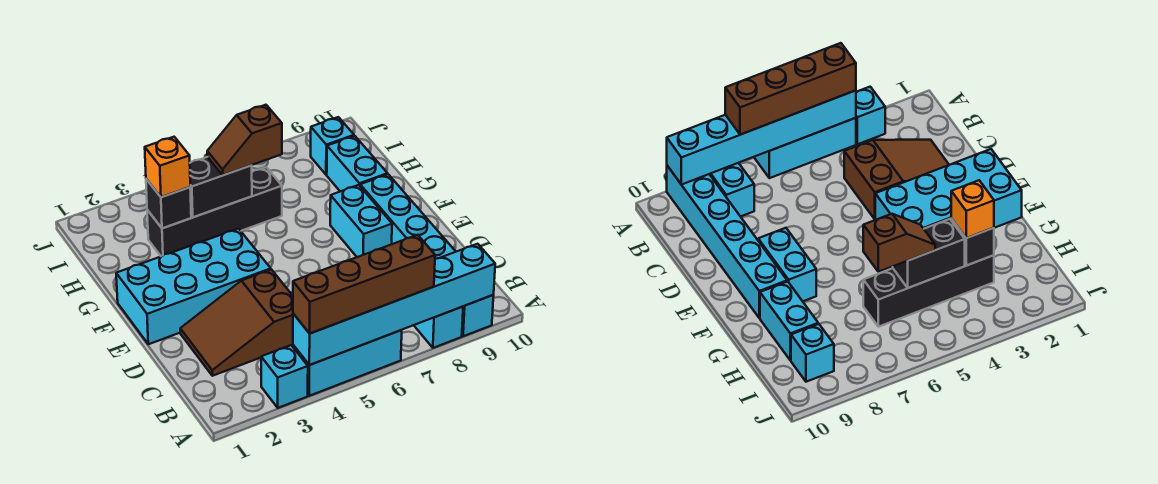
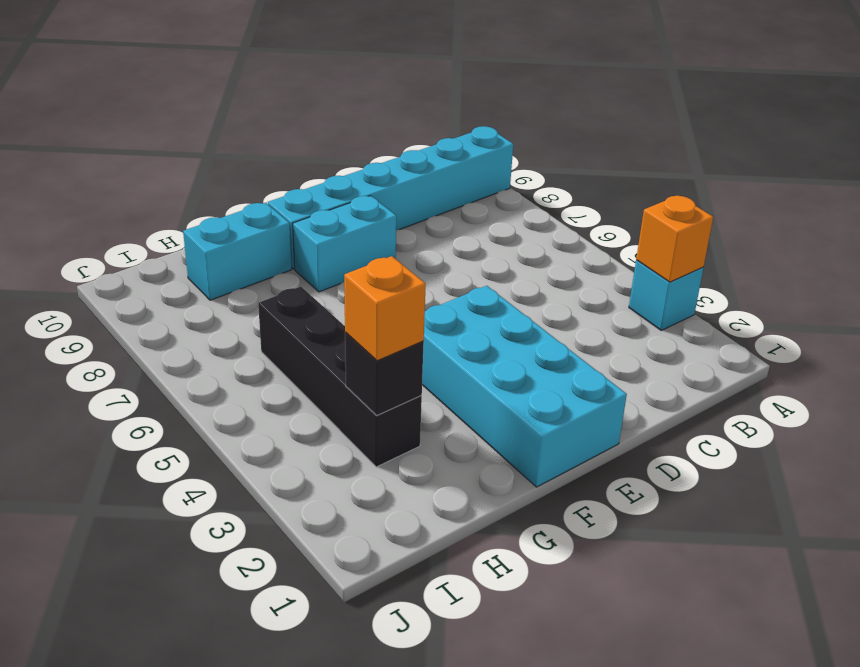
orange 1x1 brick [636,196,713,282] -> none
none -> cyan 1x3 brick [293,330,402,396]
none -> cyan 1x2 brick [414,307,463,348]
none -> brown 2x3 slope [180,270,293,376]

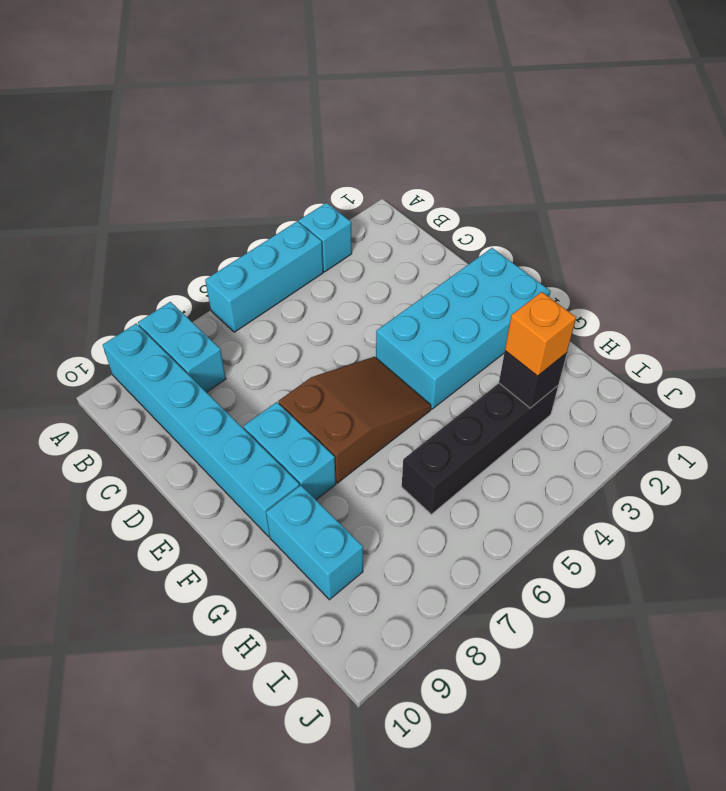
brown 2x3 slope [278,357,431,483] -> brown 2x3 slope moved to [180,270,293,376]
none -> cyan 1x1 brick [311,117,354,175]
none -> cyan 1x6 brick [293,244,495,365]
none -> black 1x2 brick [190,157,252,217]

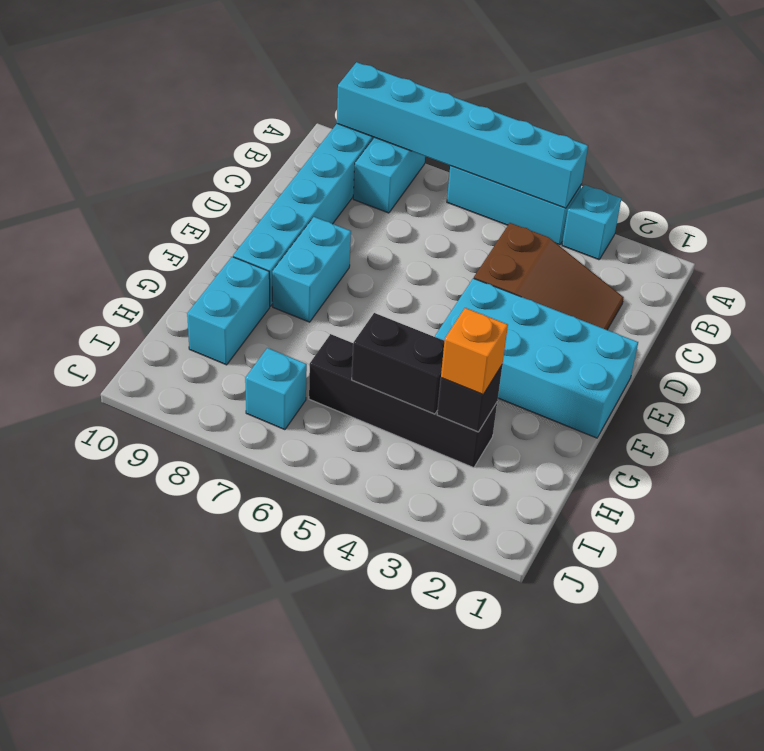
cyan 1x1 brick [245,348,307,430] -> cyan 1x1 brick moved to [311,117,354,175]
none -> brown 1x4 brick [293,235,435,333]
none -> brown 1x2 slope [207,105,282,175]

